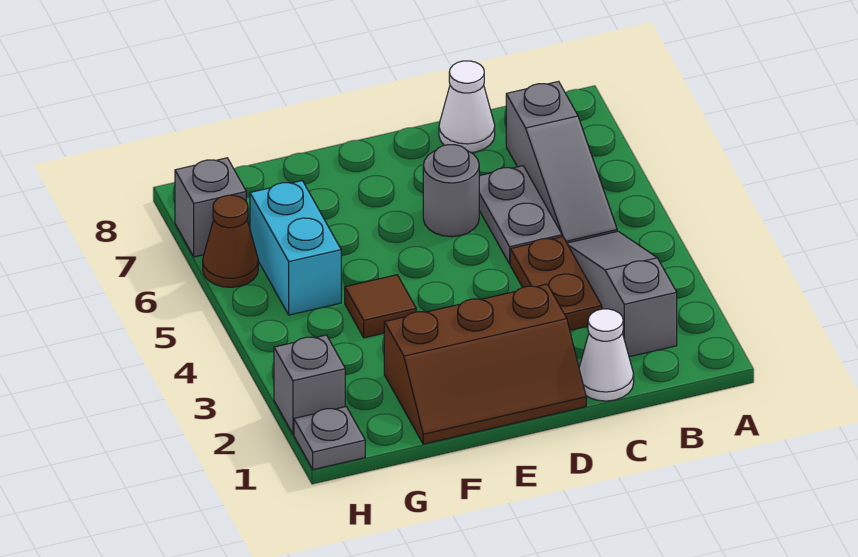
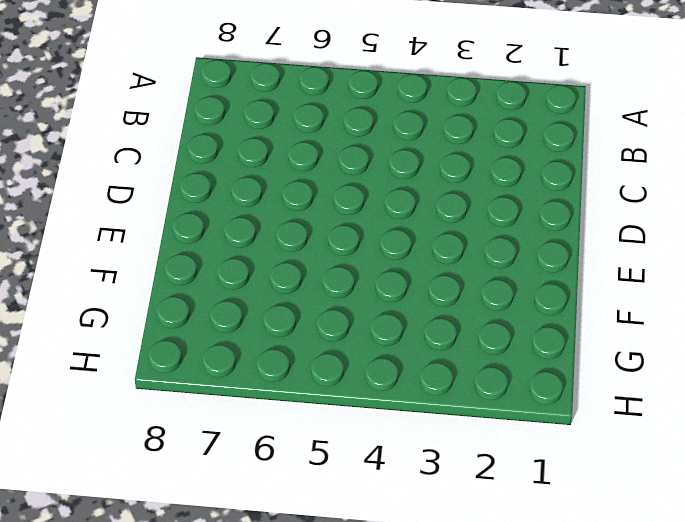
none -> grey 1x3 slope [567,231,677,357]
none -> grey 1x3 slope [506,81,617,243]
none -> white 1x1 cone [579,309,634,401]

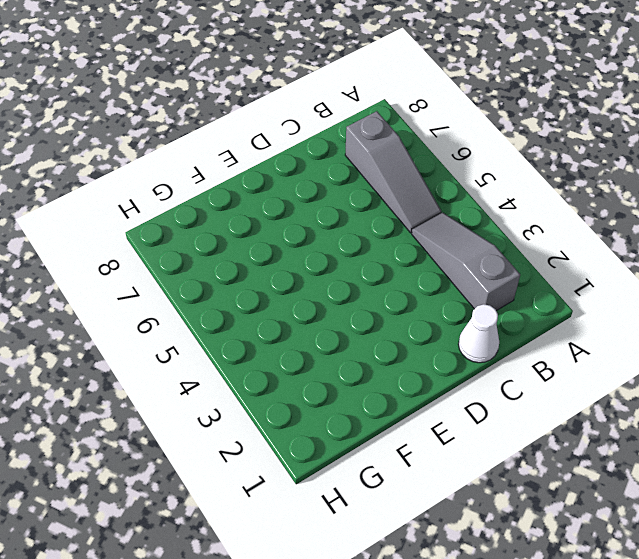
none -> brown 1x2 plate [510,237,602,330]
none -> grey 1x2 plate [479,166,562,264]
none -> white 1x1 cone [439,61,495,152]

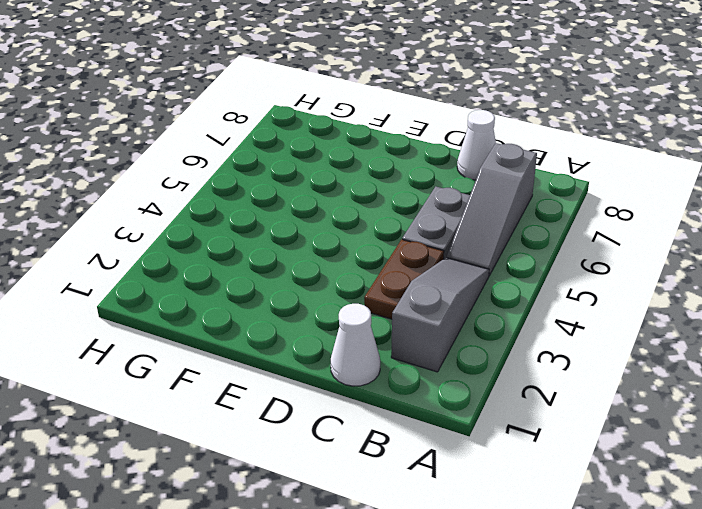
none -> brown 2x3 slope [384,284,586,444]
none -> grey 1x1 round brick [423,145,479,237]
none -> brown 1x1 tile [345,275,416,338]

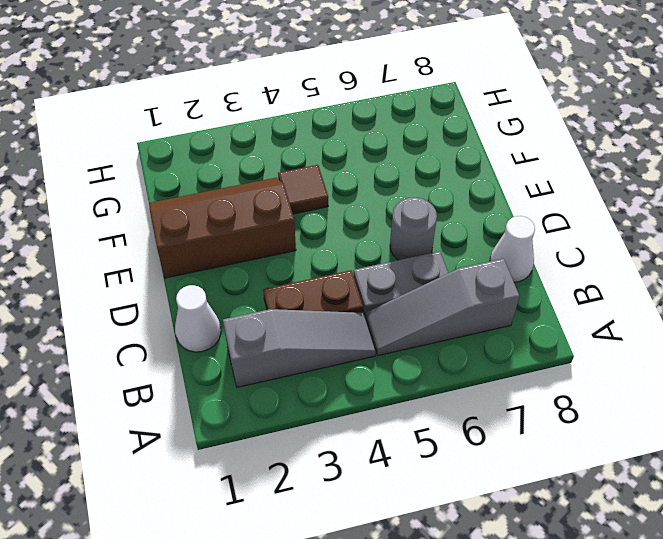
brown 2x3 slope [150,178,296,278] -> brown 2x3 slope turned to [384,284,586,444]
none -> cyan 1x2 brick [250,181,341,315]
none -> grey 1x1 plate [294,407,365,470]
none -> grey 1x1 brick [274,335,345,434]

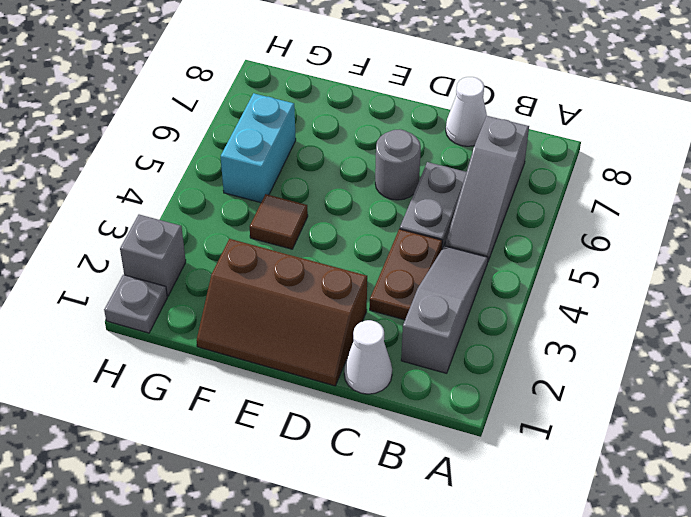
none -> brown 1x1 cone [203,195,258,287]
none -> grey 1x1 brick [175,158,246,257]

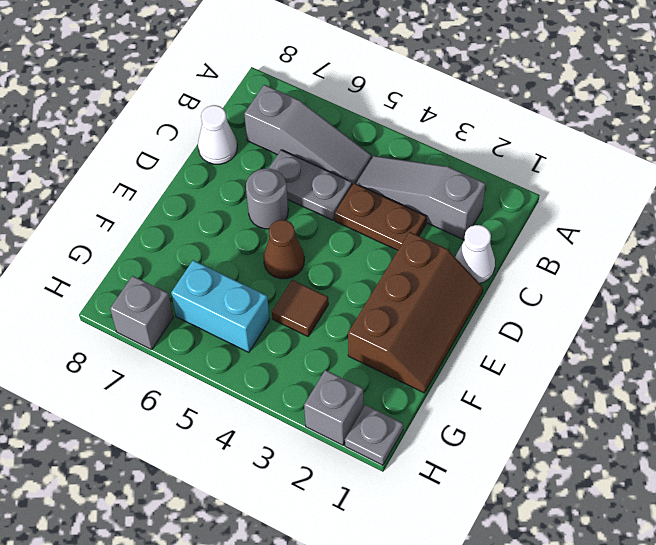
brown 1x1 cone [264,220,304,279] -> brown 1x1 cone moved to [203,195,258,287]

